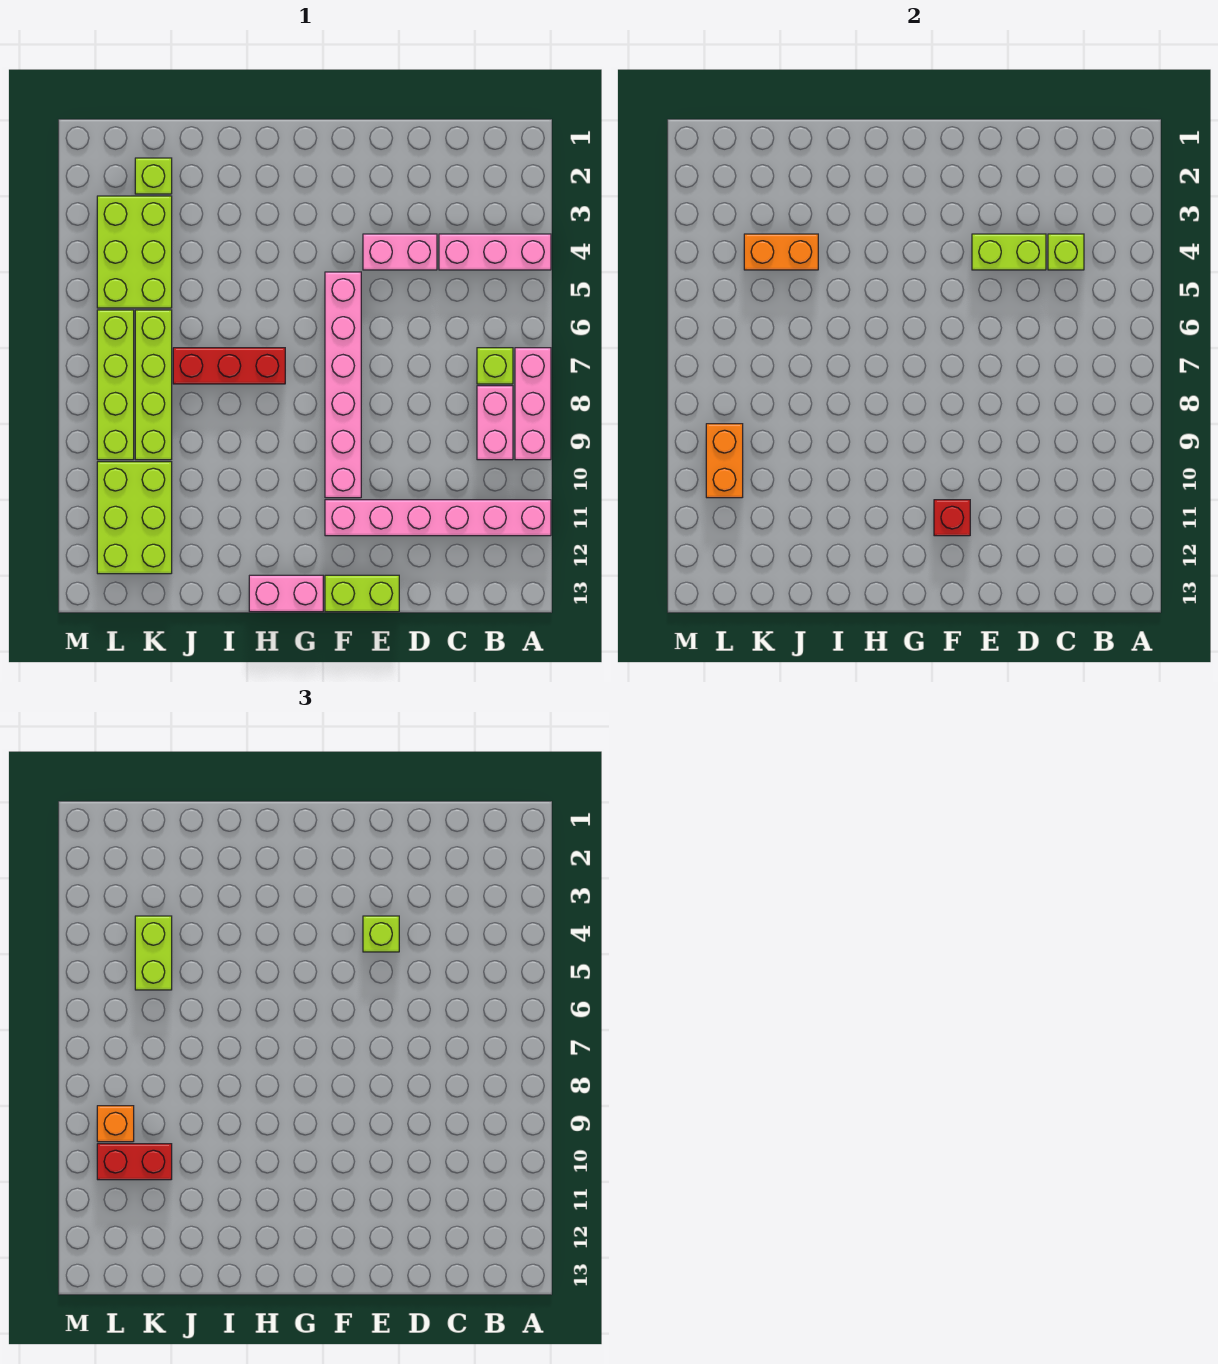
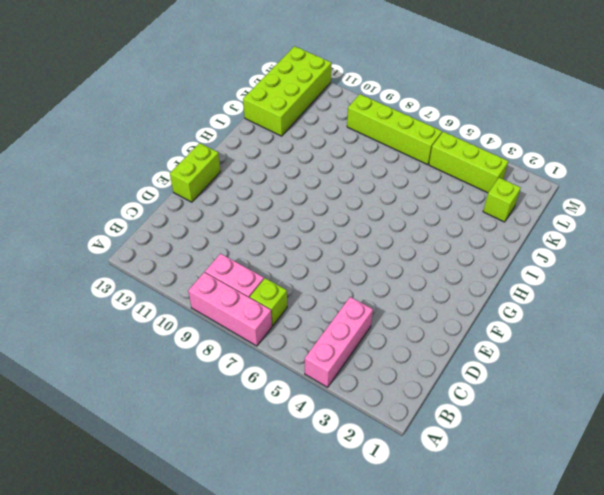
lime 2x4 brick [243,46,331,136] -> lime 2x3 brick [97,462,172,574]
lime 1x3 brick [429,132,508,193] -> lime 2x3 brick [97,196,172,308]
none -> pink 1x6 brick [325,500,551,536]
none -> pink 1x2 brick [363,234,437,270]
none -> pink 1x6 brick [325,272,361,498]

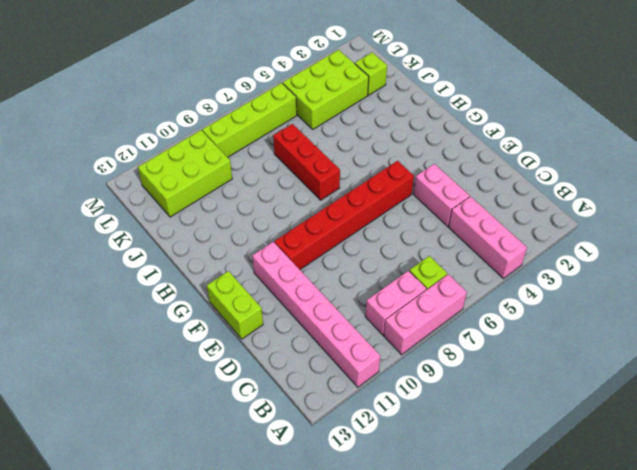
red 1x6 brick [274,161,414,270] -> pink 1x6 brick [325,272,361,498]
none -> pink 1x2 brick [249,575,323,612]
none -> lime 1x4 brick [135,310,172,460]
none -> lime 1x1 brick [1048,234,1084,270]

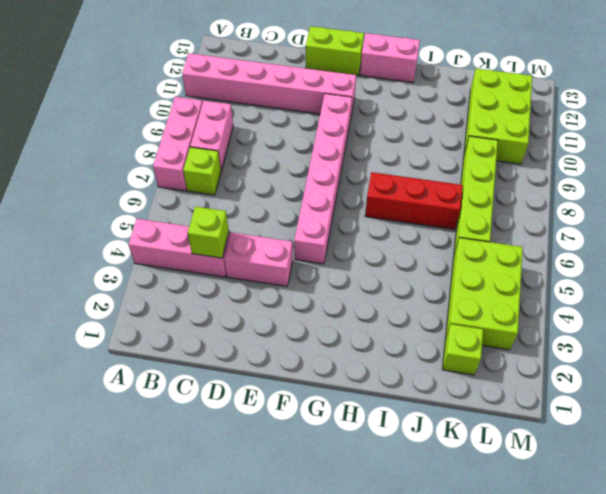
none -> lime 1x4 brick [97,310,134,460]
none -> lime 1x2 brick [972,234,1046,270]
none -> red 1x1 brick [934,500,970,536]

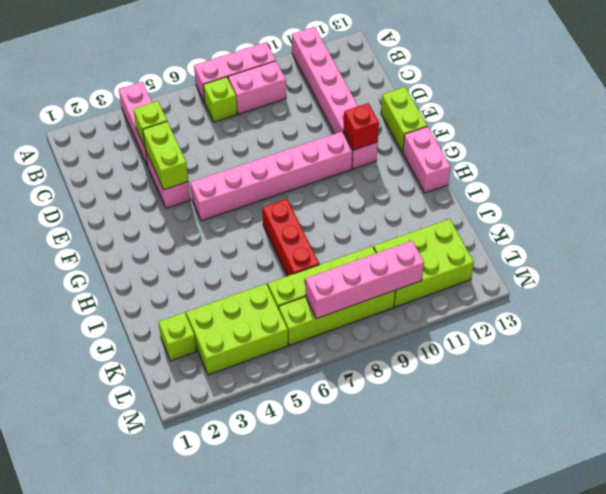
pink 1x4 brick [306,241,424,319] -> orange 1x2 brick [706,424,743,498]
none -> orange 1x2 brick [744,234,818,270]
none -> lime 1x1 brick [363,916,399,952]
none -> lime 1x2 brick [135,916,172,990]

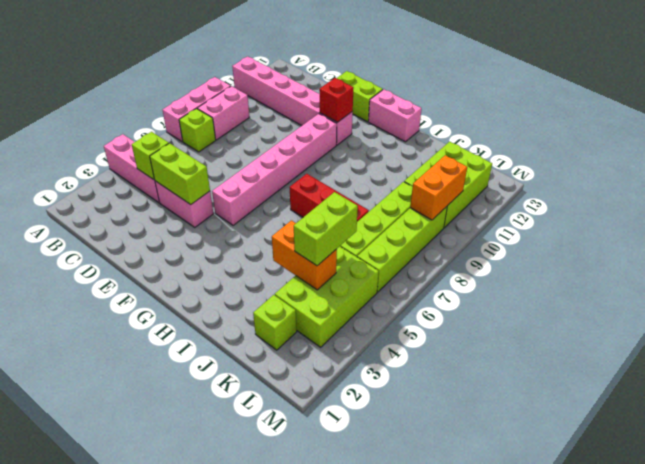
none -> lime 1x1 brick [363,916,399,952]
none -> red 1x2 brick [97,1144,172,1180]
none -> orange 1x1 brick [97,1106,134,1142]

